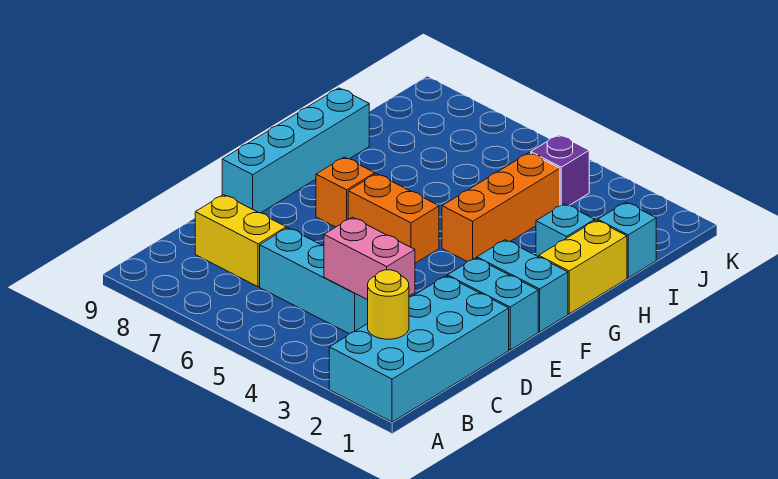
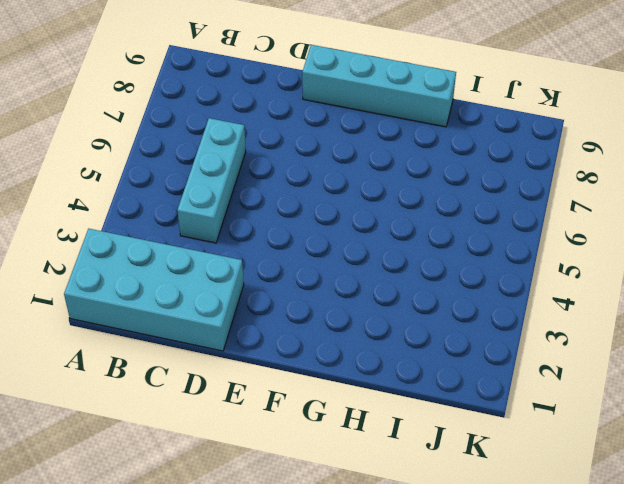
none -> yellow 1x2 brick [195,195,286,287]
none -> cyan 1x2 brick [447,258,538,350]
none -> cyan 1x2 brick [477,240,568,332]

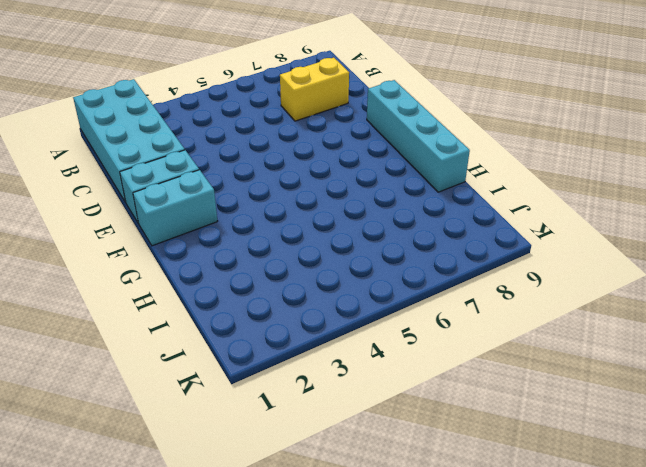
none -> cyan 1x3 brick [260,228,368,333]
none -> orange 1x2 brick [348,174,439,263]
none -> orange 1x1 brick [316,157,375,227]

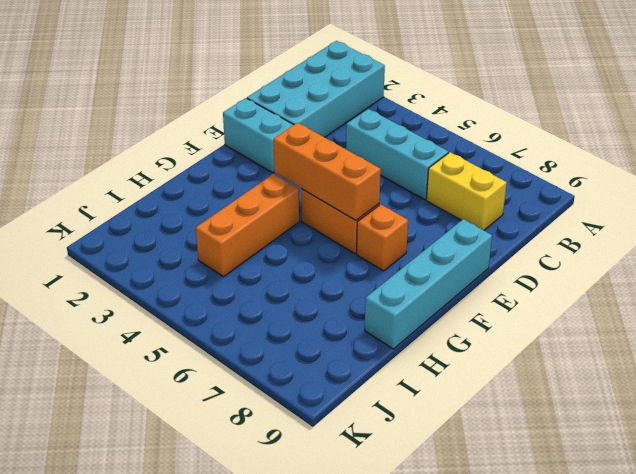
orange 1x3 brick [274,123,381,220] -> none
none -> cyan 1x2 brick [477,240,568,332]
none -> yellow 1x2 brick [539,220,627,314]
none -> cyan 1x1 brick [536,204,595,257]

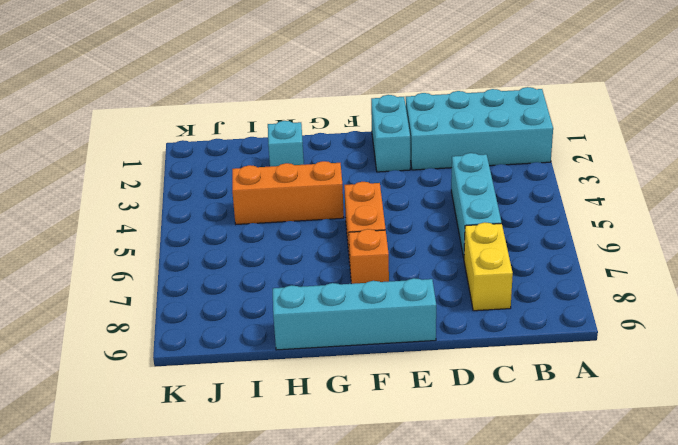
none -> cyan 1x2 brick [477,240,568,332]
none -> yellow 1x2 brick [539,220,627,314]
none -> cyan 1x1 brick [598,202,656,278]

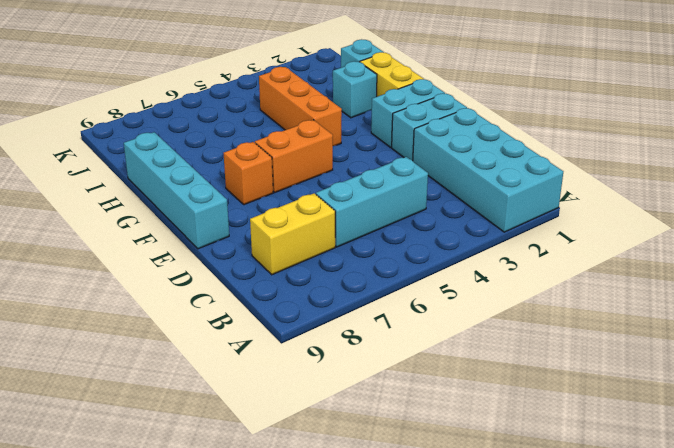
none -> purple 1x1 brick [531,135,589,206]
none -> yellow 1x1 round brick [368,270,409,339]
none -> pink 1x2 brick [324,217,415,300]

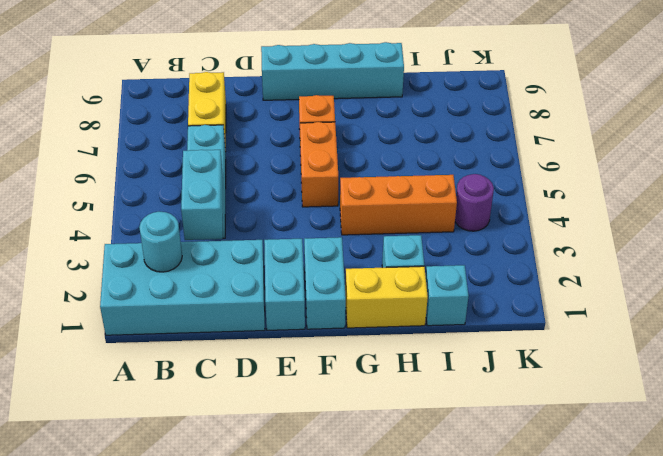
cyan 1x1 round brick [139,212,182,272] -> yellow 1x1 round brick [368,270,409,339]
cyan 1x2 brick [181,150,223,240] -> pink 1x2 brick [324,217,415,300]
purple 1x1 round brick [455,174,494,231] -> purple 1x1 brick [531,135,589,206]

